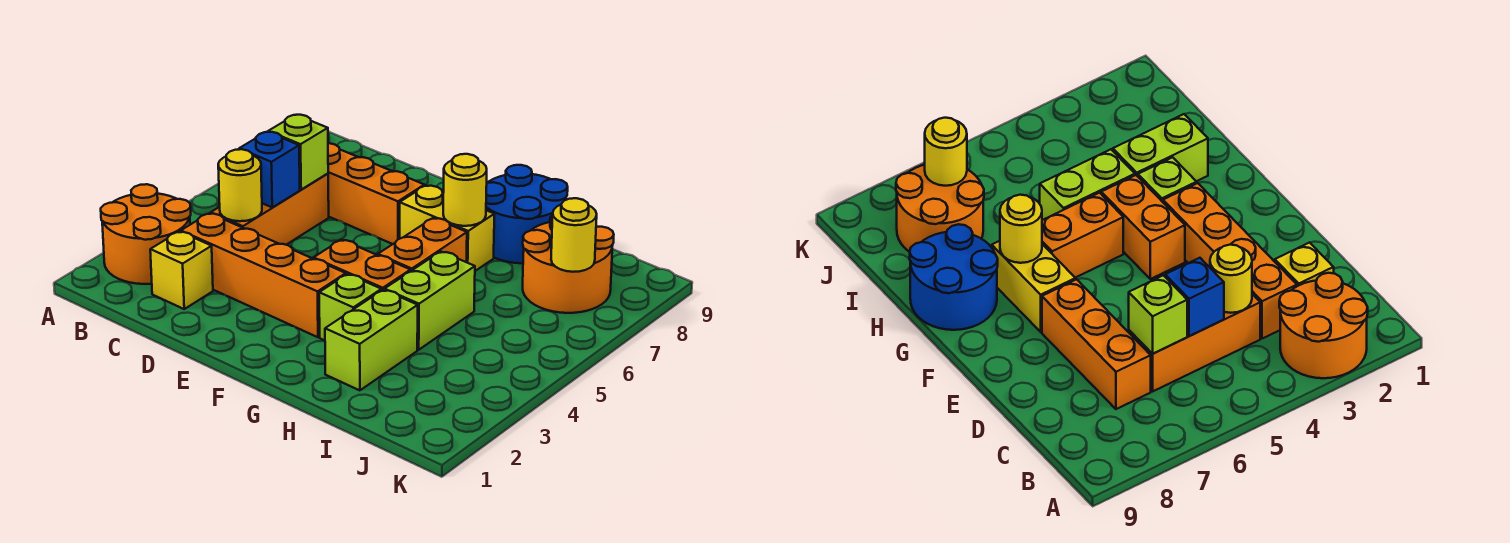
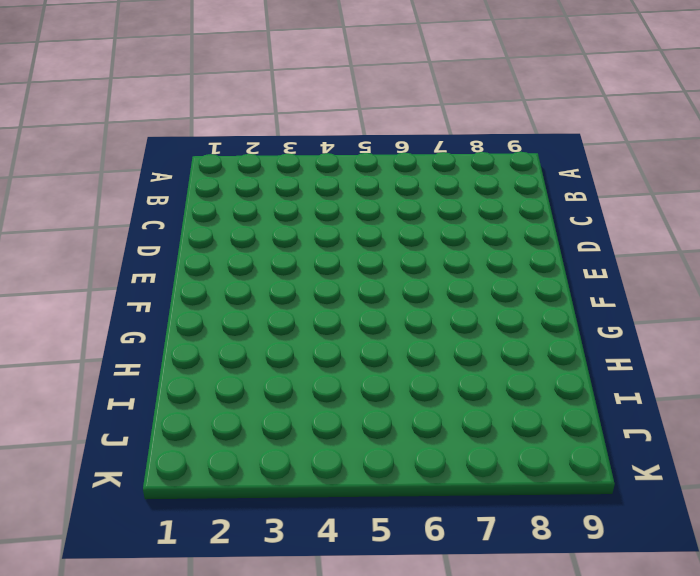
none -> orange 2x2 round brick [101,184,191,284]
none -> yellow 1x1 brick [150,231,213,309]
none -> orange 1x4 brick [181,213,346,337]

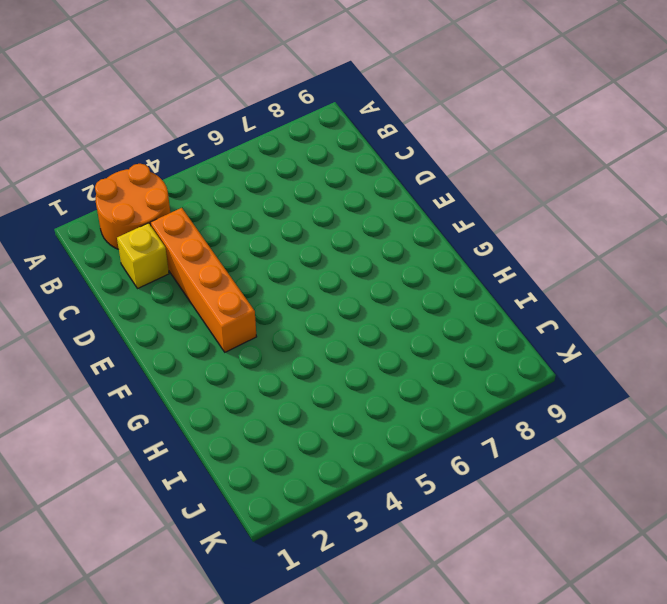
none -> orange 1x3 brick [211,174,329,245]
none -> orange 1x3 brick [328,143,424,244]
none -> orange 1x2 brick [314,240,410,291]

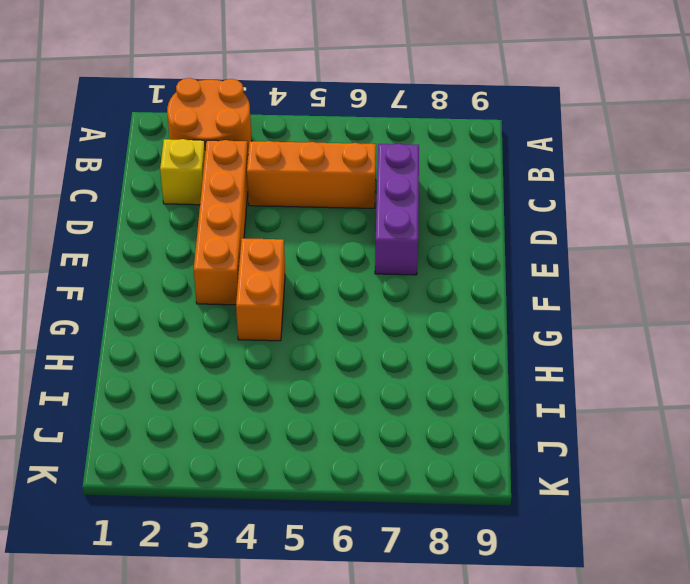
purple 1x3 brick [375,144,419,275] -> orange 1x3 brick [328,143,424,244]
none -> yellow 1x2 brick [399,185,494,271]
none -> lime 1x1 brick [319,274,381,340]
none -> orange 1x2 brick [378,218,467,271]

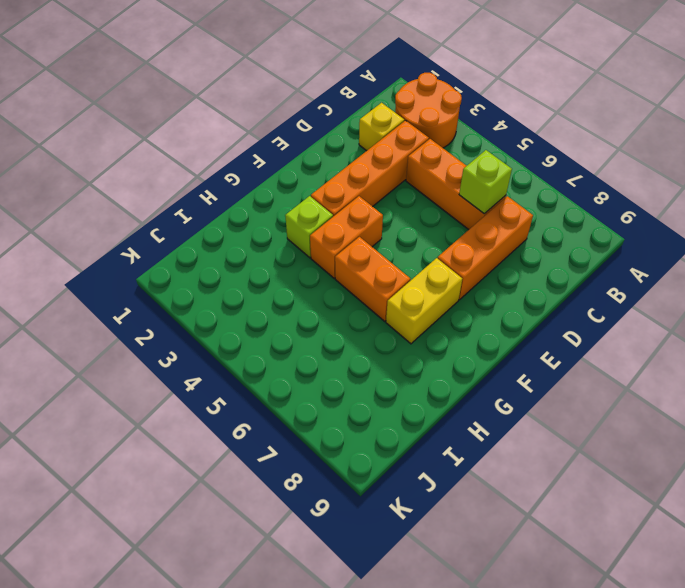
none -> blue 2x2 round brick [486,165,568,263]
none -> lime 1x2 brick [325,290,418,390]
none -> lime 1x2 brick [385,251,475,350]

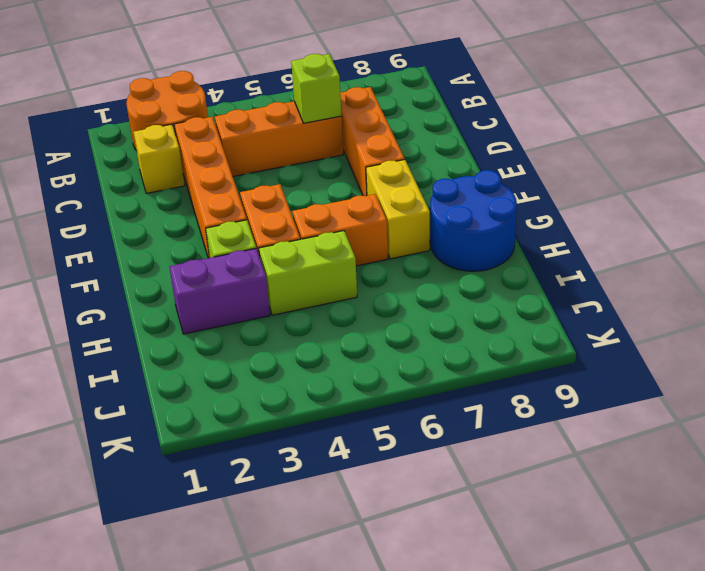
purple 1x2 brick [169,249,270,334] -> lime 1x2 brick [325,290,418,390]
none -> orange 2x2 round brick [523,215,614,313]
none -> yellow 1x1 round brick [218,149,262,221]
none -> blue 1x1 brick [239,132,300,208]

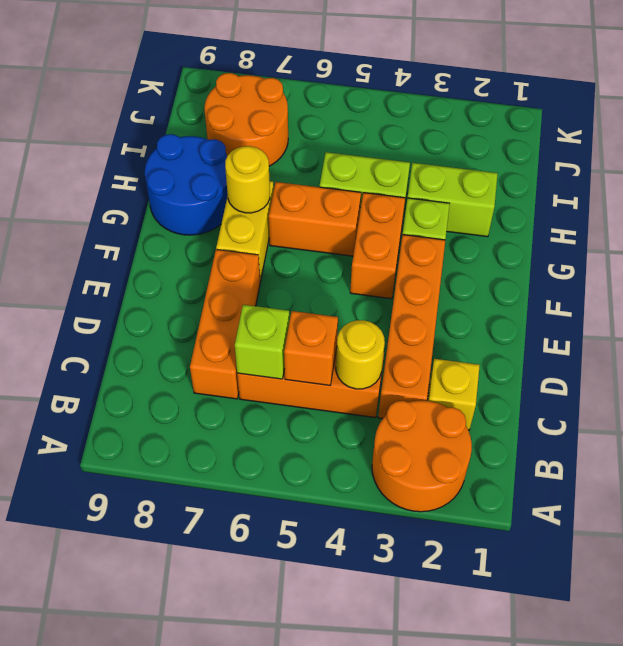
orange 1x1 brick [284,311,338,386] -> blue 1x1 brick [239,132,300,208]
none -> yellow 1x1 round brick [551,198,597,272]

